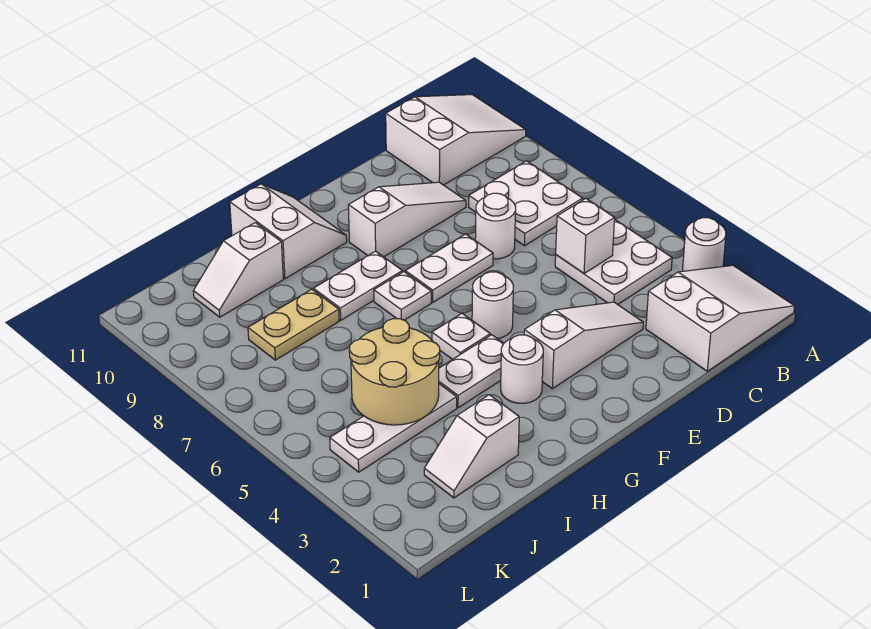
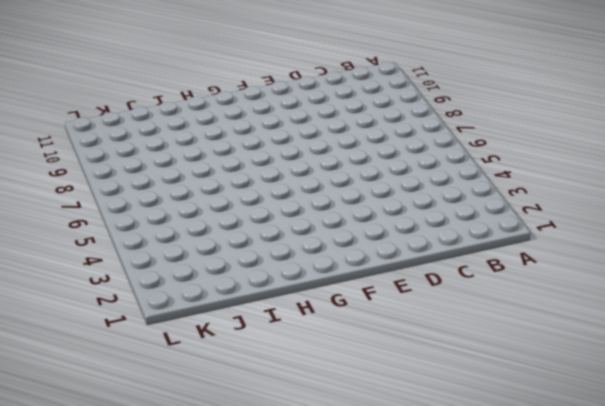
none -> white 2x3 slope [646,265,795,371]
none -> white 1x1 round brick [683,218,726,271]
none -> white 2x3 slope [386,95,526,185]

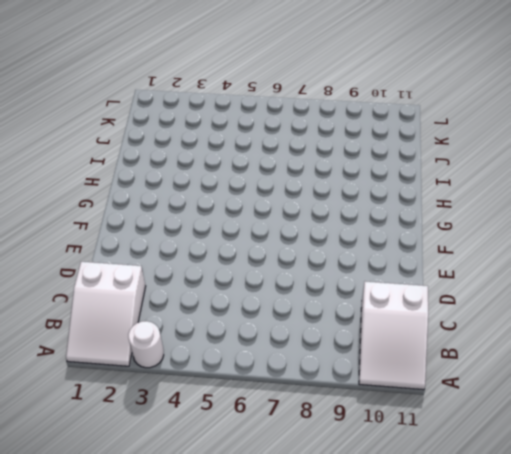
none -> white 2x2 plate [555,219,672,304]
none -> white 2x2 plate [469,161,583,246]
none -> white 1x3 slope [524,302,643,389]

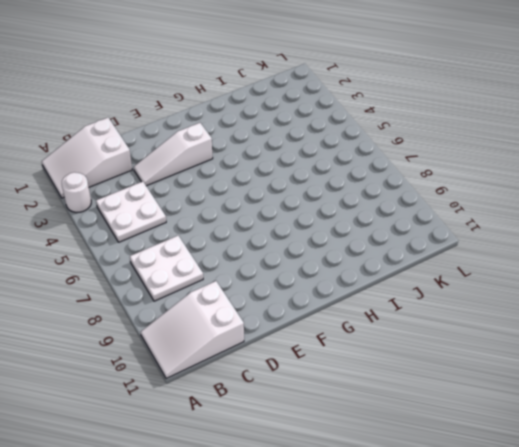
none -> white 1x1 round brick [475,193,516,259]
none -> white 1x3 slope [348,182,466,257]
none -> white 1x2 plate [405,234,493,302]

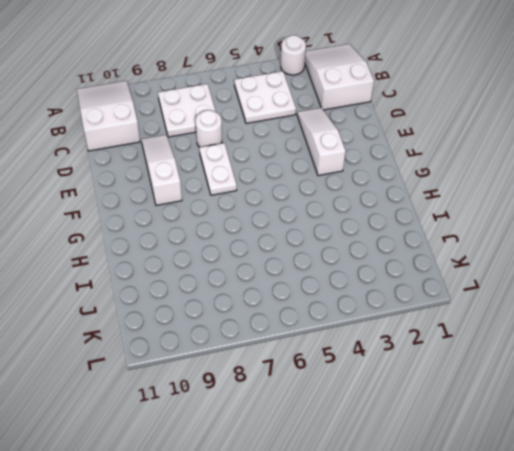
none -> white 1x1 round brick [472,272,513,339]
none -> white 1x1 round brick [501,335,543,403]
none -> white 1x2 plate [439,335,504,408]

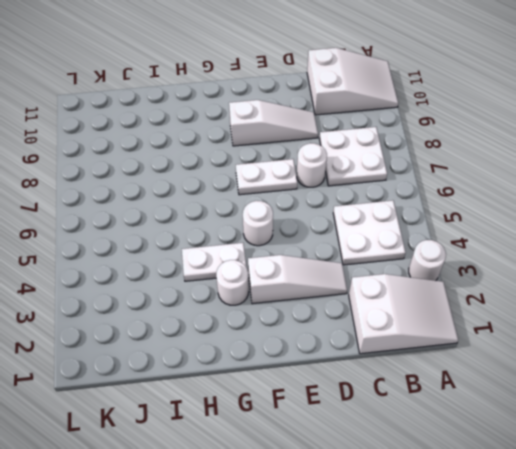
none -> white 1x1 plate [432,314,490,360]
none -> white 1x1 plate [374,272,431,320]
none -> white 1x2 plate [313,251,403,320]

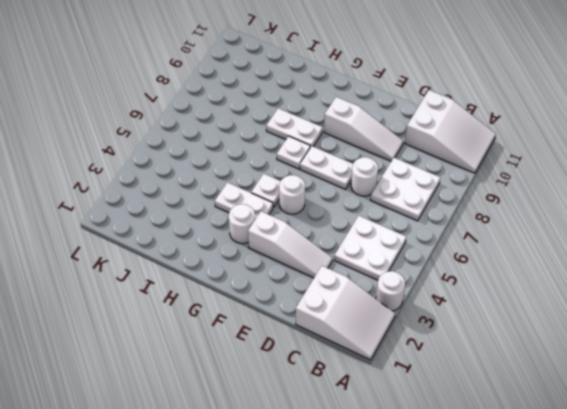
none -> white 2x2 slope [230,184,347,279]
none -> white 1x2 slope [424,395,519,498]
none -> white 1x3 plate [330,384,457,472]

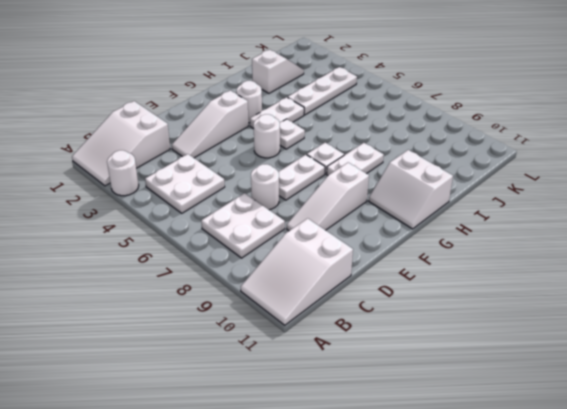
none -> tan 1x2 plate [248,289,339,360]
none -> white 1x2 slope [193,223,283,317]
none -> white 1x1 brick [556,198,615,273]

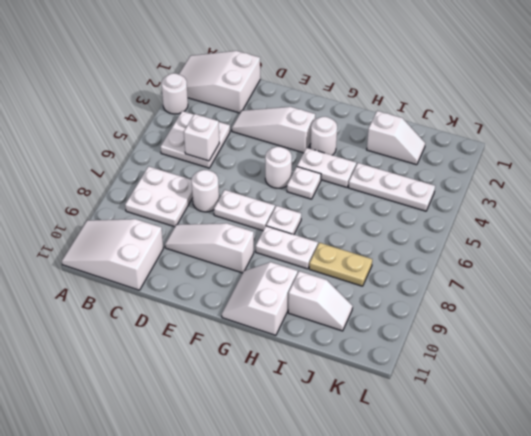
none -> tan 2x2 round brick [349,319,440,425]

